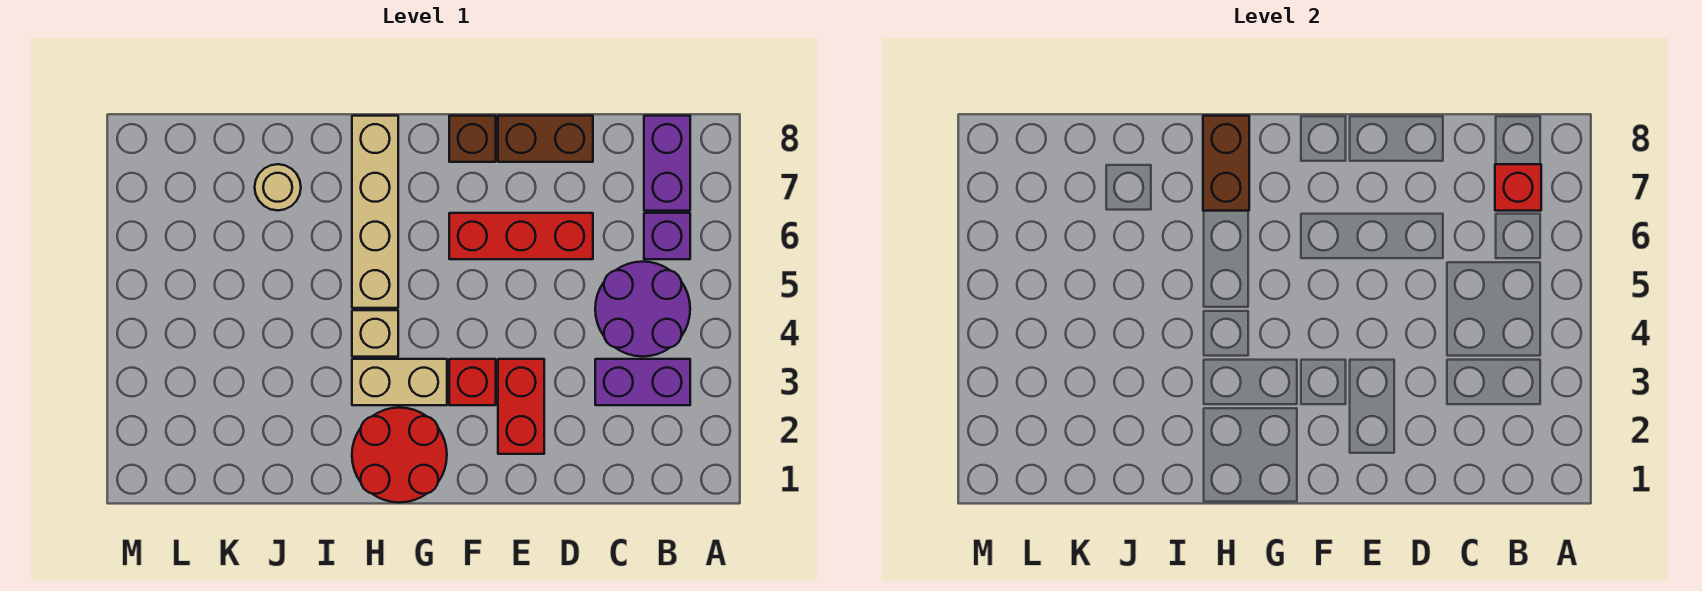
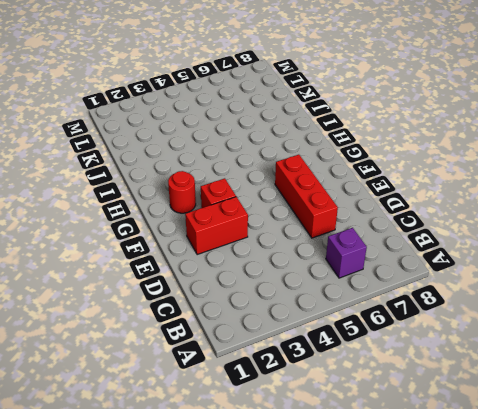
red 1x1 round brick [168,171,196,213] -> red 2x2 round brick [352,408,447,503]
none -> purple 1x2 brick [595,359,690,405]
none -> purple 2x2 round brick [595,262,690,357]
none -> purple 1x2 brick [644,116,690,211]

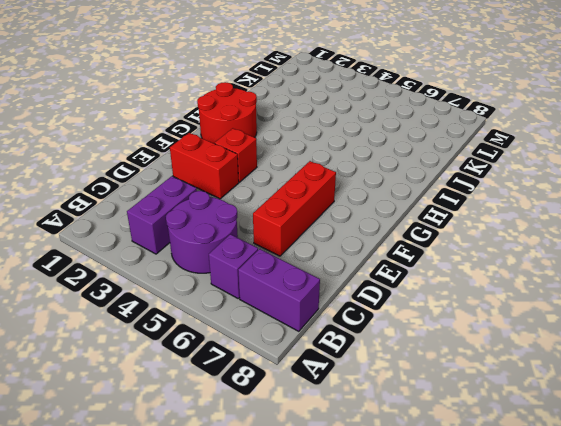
none -> brown 1x2 brick [498,116,593,162]
none -> brown 1x1 brick [449,116,496,162]
none -> tan 1x2 brick [352,359,447,405]

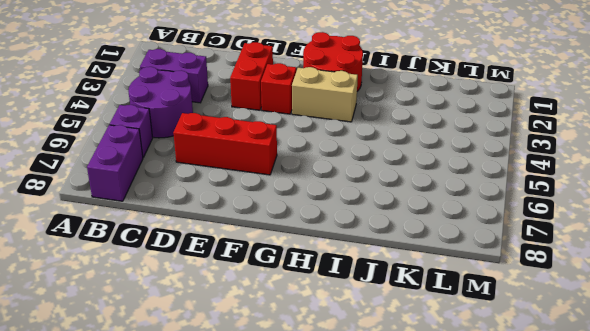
none -> brown 1x2 brick [498,116,593,162]
none -> brown 1x1 brick [449,116,496,162]
none -> tan 1x1 brick [352,310,398,357]

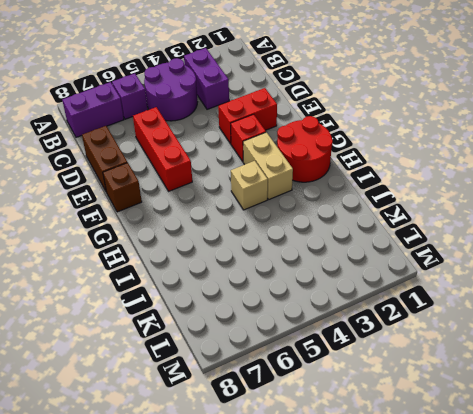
none -> tan 1x4 brick [352,116,398,308]
none -> tan 1x1 round brick [255,164,301,211]
none -> red 1x1 brick [1495,164,1541,211]

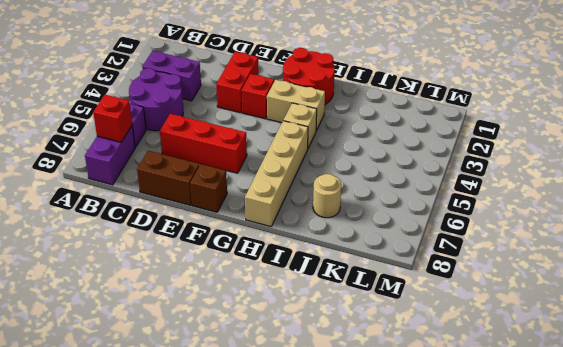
none -> brown 1x2 brick [1203,116,1249,211]

